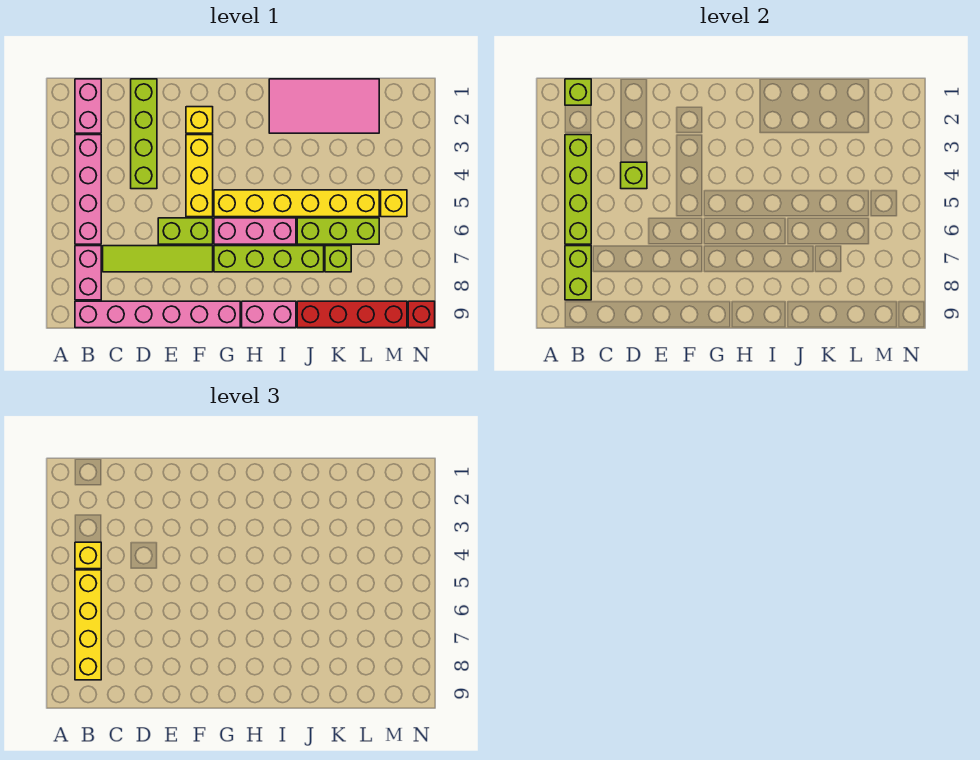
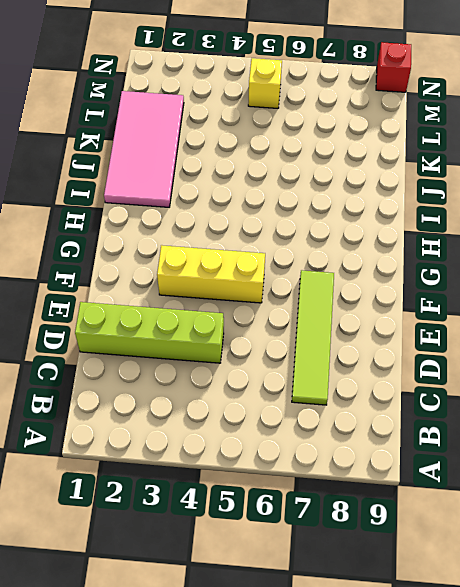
none -> pink 1x2 brick [75,79,101,133]
none -> pink 1x4 brick [75,135,101,244]
none -> pink 1x2 brick [75,246,101,300]

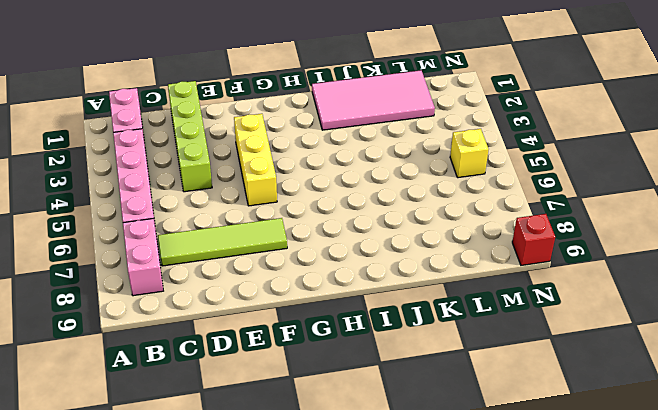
none -> pink 1x6 brick [75,301,240,328]
none -> lime 1x2 brick [158,218,213,244]
none -> yellow 1x1 brick [186,107,213,133]

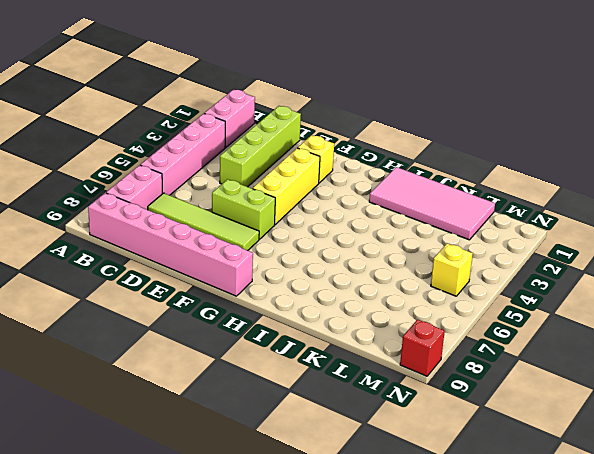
none -> yellow 1x6 brick [214,190,379,217]
none -> pink 1x3 brick [214,218,296,244]
none -> lime 1x4 brick [214,246,324,272]

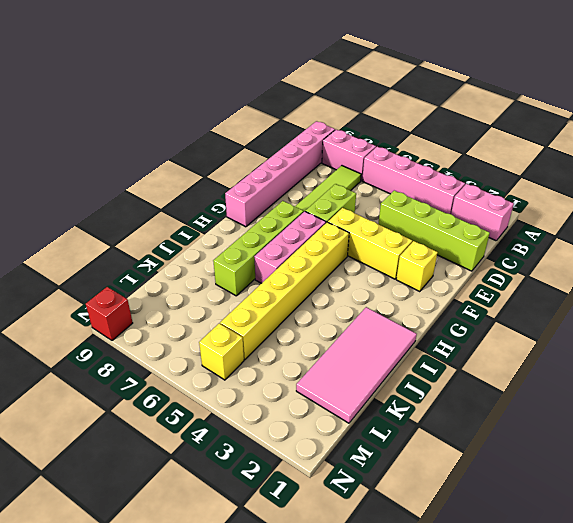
none -> pink 1x2 brick [242,301,296,328]
none -> lime 1x3 brick [297,218,379,244]
none -> red 1x4 brick [297,301,407,328]

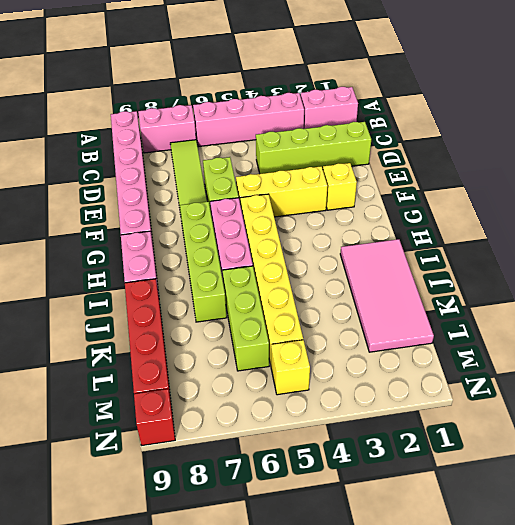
none -> lime 1x1 brick [325,246,351,272]
none -> lime 1x1 brick [565,79,591,105]
none -> lime 1x4 brick [565,135,591,244]

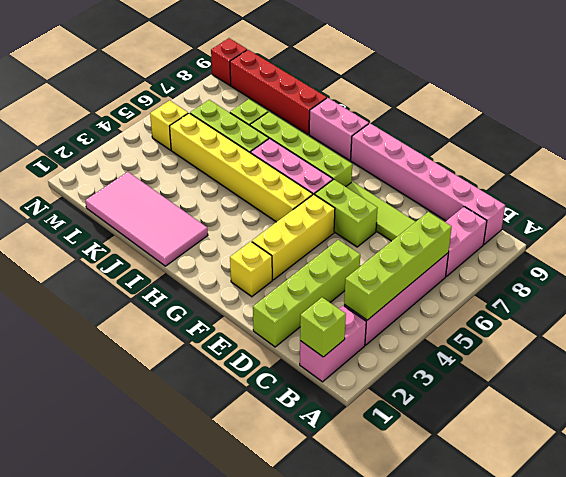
none -> lime 1x2 brick [565,246,591,300]
none -> lime 1x1 brick [621,162,647,189]
none -> yellow 1x1 brick [75,542,101,569]

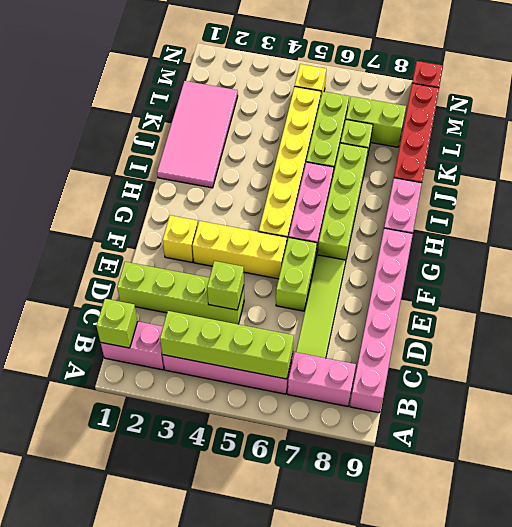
lime 1x2 brick [346,96,406,147] -> lime 1x2 brick moved to [565,246,591,300]
none -> yellow 1x1 brick [75,542,101,569]
none -> yellow 1x4 brick [75,570,101,680]

